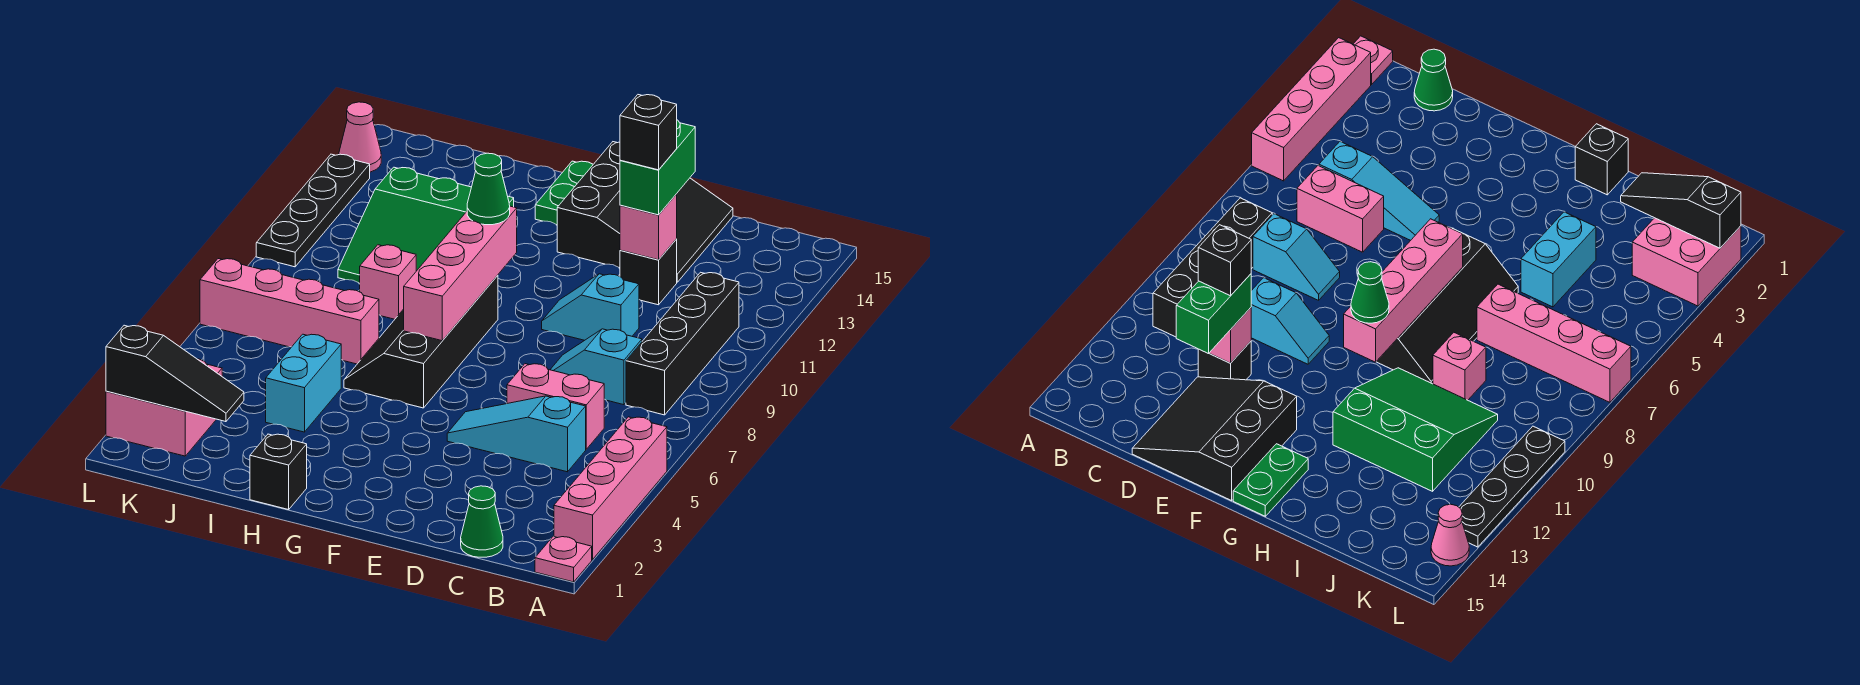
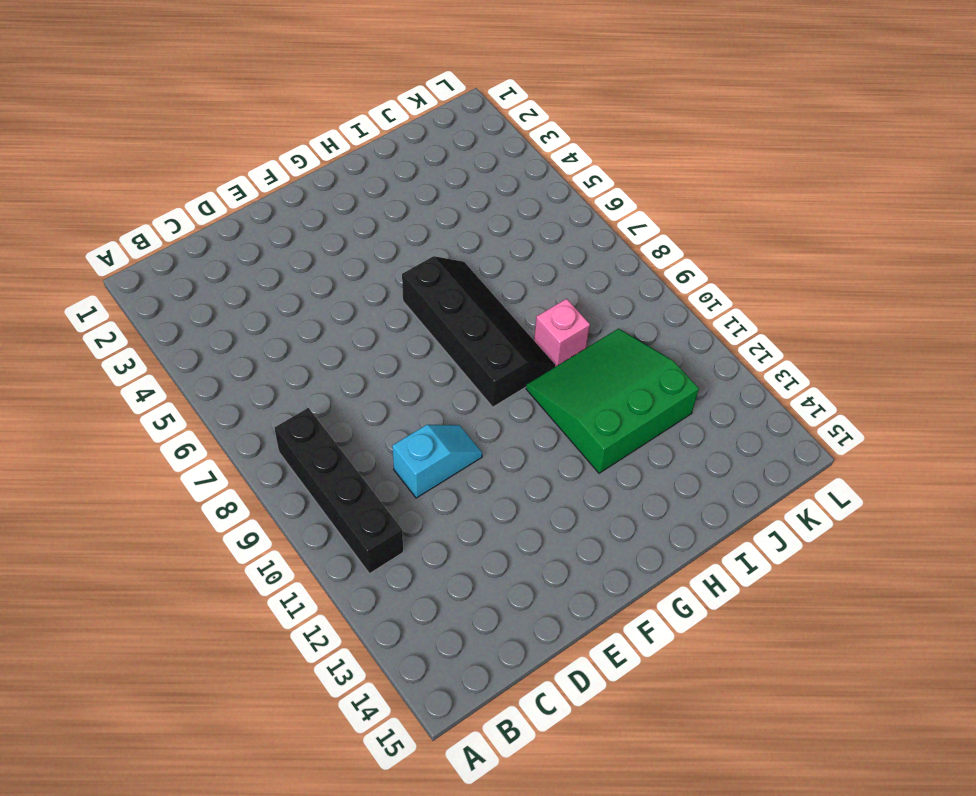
none -> pink 1x1 plate [535,537,592,582]
none -> pink 1x4 brick [554,417,667,560]
none -> green 1x1 cone [461,486,503,557]

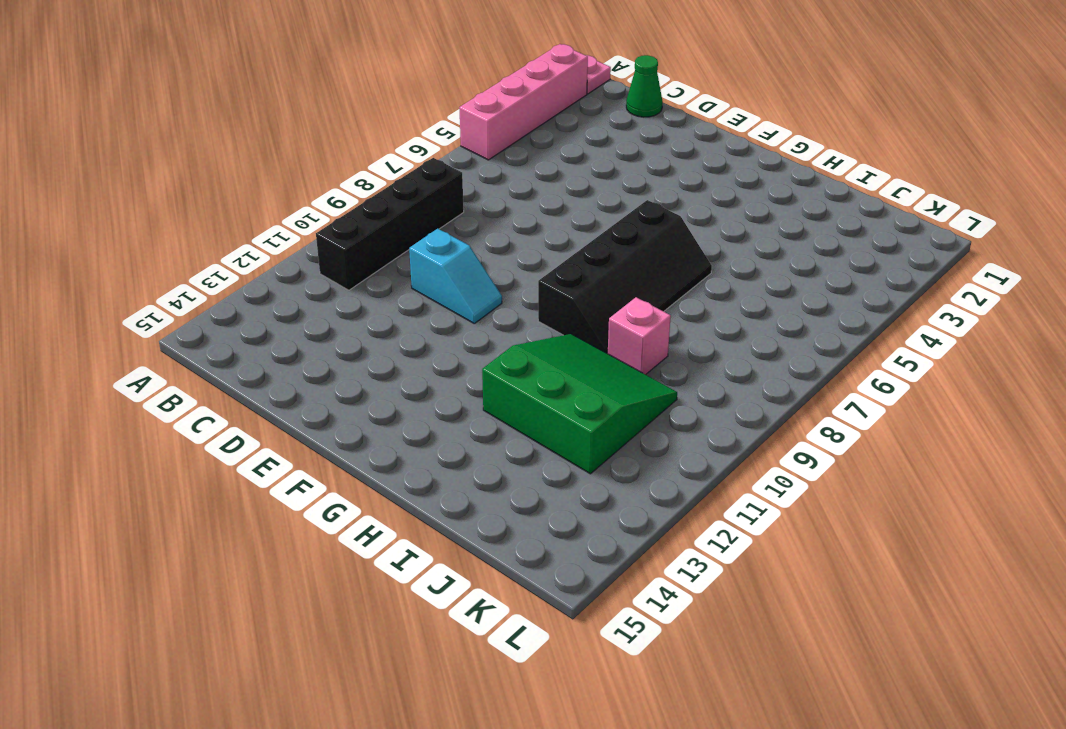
none -> cyan 1x3 slope [447,396,586,472]
none -> pink 1x2 brick [507,364,604,449]
none -> cyan 1x2 slope [550,329,642,405]

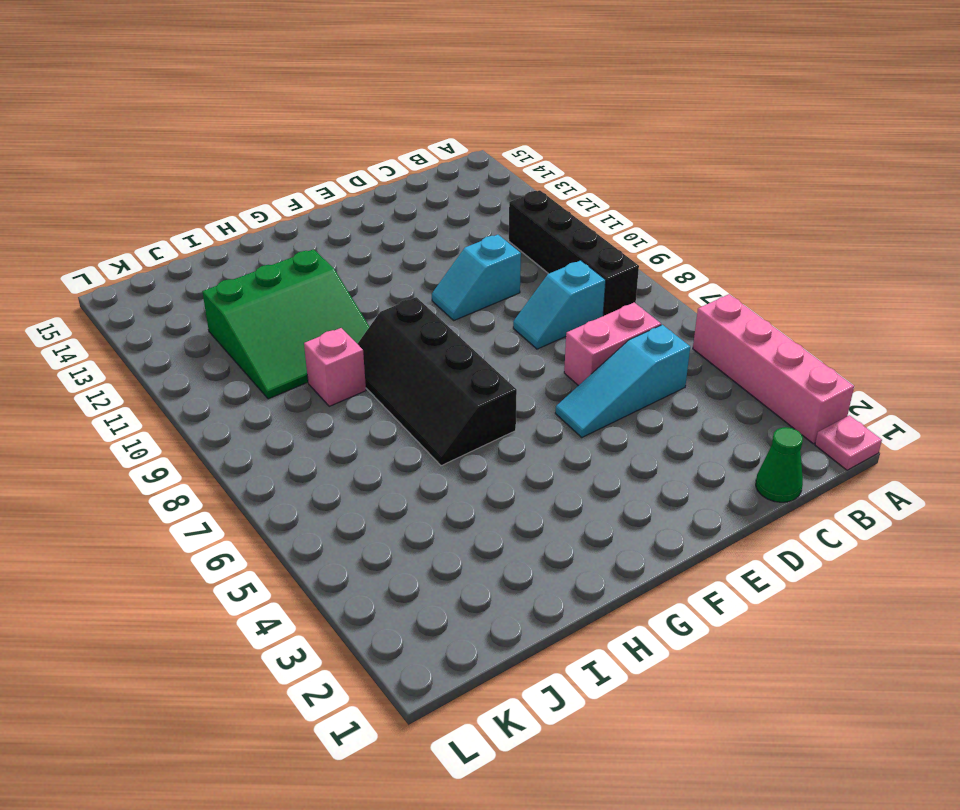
none -> black 1x1 brick [620,239,677,305]
none -> black 3x3 slope [557,142,733,282]
none -> green 1x2 plate [535,161,593,225]

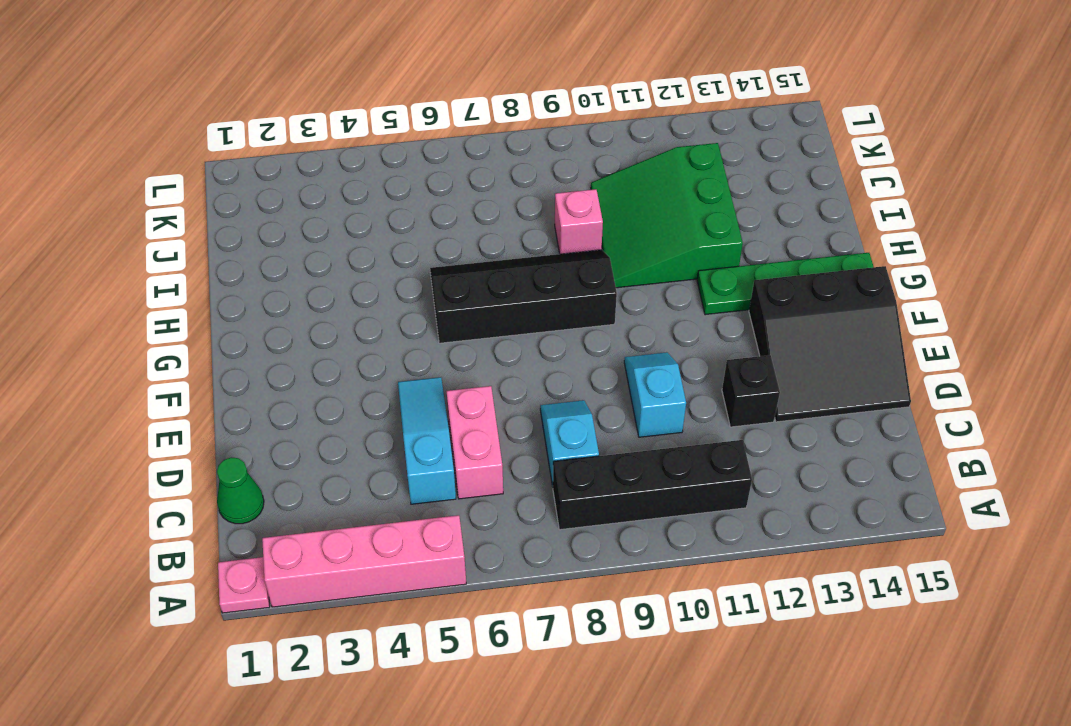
green 1x4 plate [697,253,874,315] -> green 1x2 plate [535,161,593,225]
none -> black 1x1 brick [250,434,307,510]
none -> cyan 1x2 brick [266,334,341,432]
none -> pink 1x4 brick [200,259,379,364]

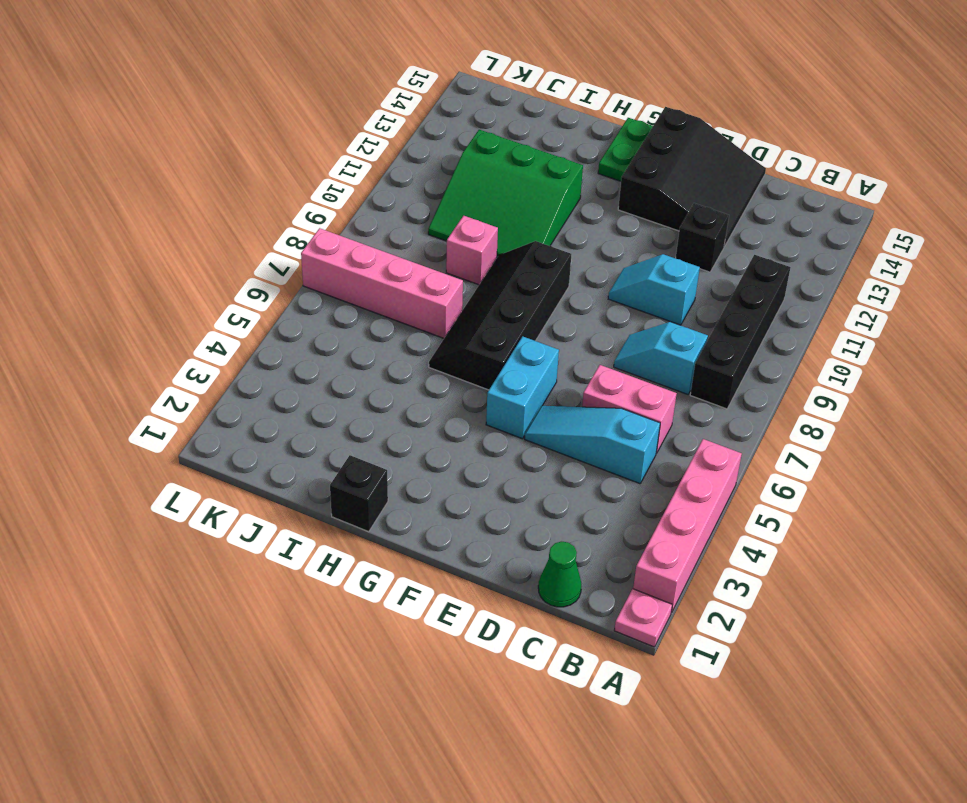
cyan 1x2 brick [486,336,559,439] -> cyan 1x2 brick moved to [266,334,341,432]
none -> pink 2x2 brick [106,359,222,456]
none -> black 1x4 plate [256,154,370,267]
none -> pink 1x1 cone [339,102,381,172]

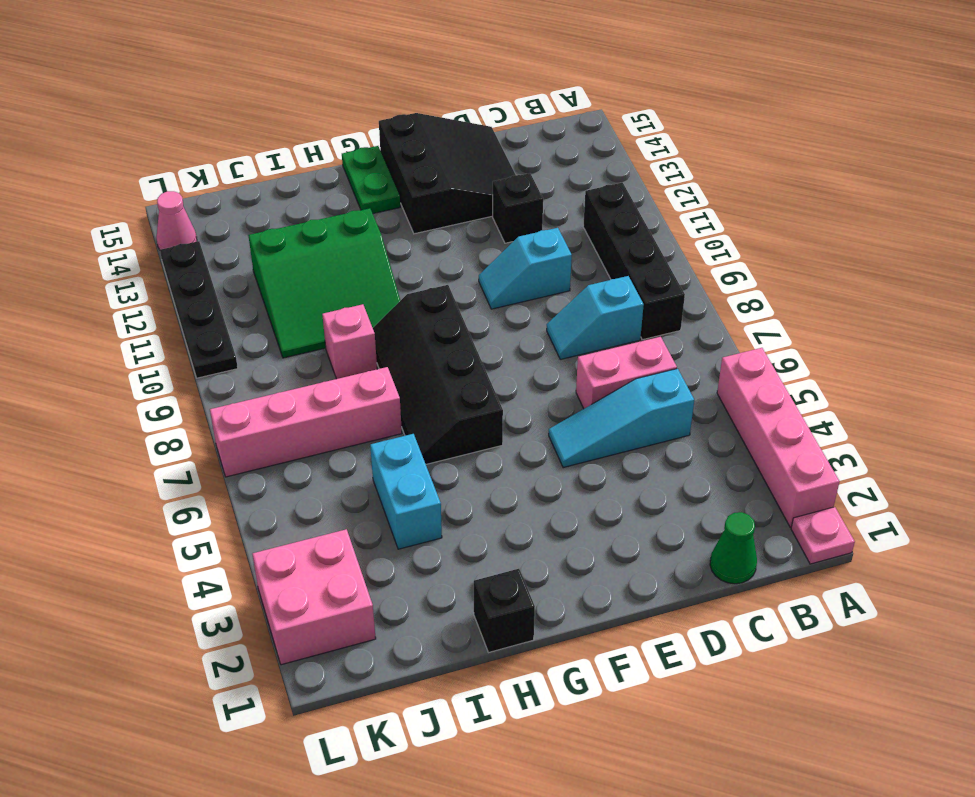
none -> pink 1x1 brick [620,194,677,260]
none -> pink 1x4 brick [404,206,517,341]
none -> black 1x3 slope [106,325,244,422]

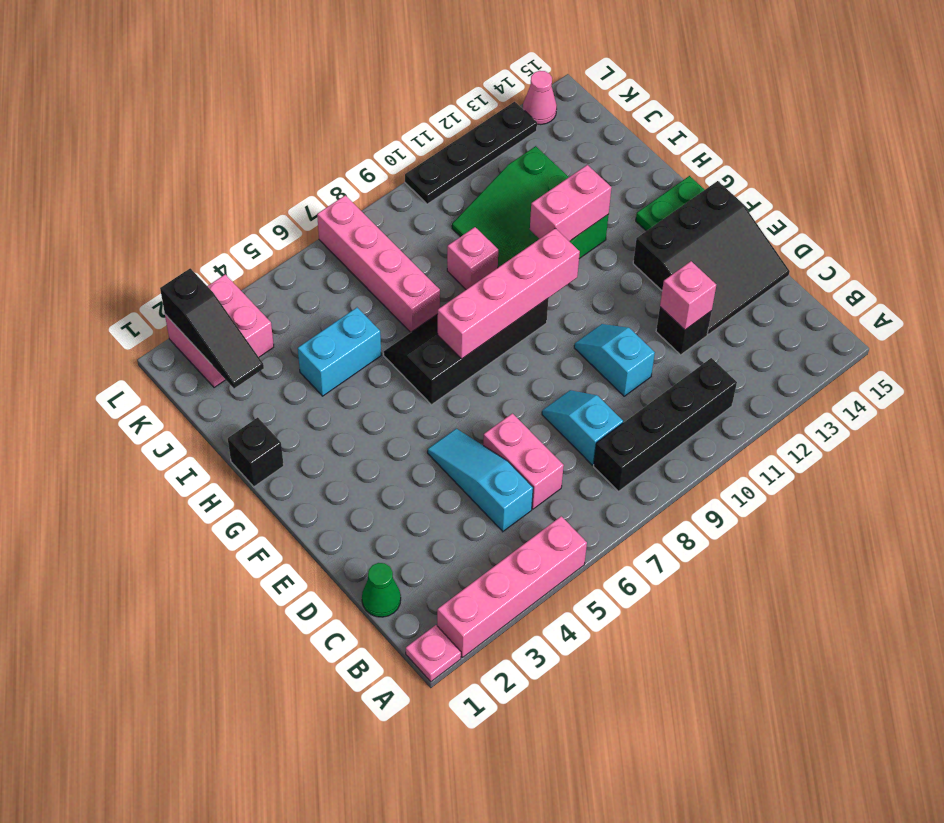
pink 1x2 brick [530,165,611,241] -> none
none -> green 1x2 brick [620,120,695,215]
none -> green 1x1 cone [467,153,510,225]
none -> black 1x1 brick [620,95,677,170]

